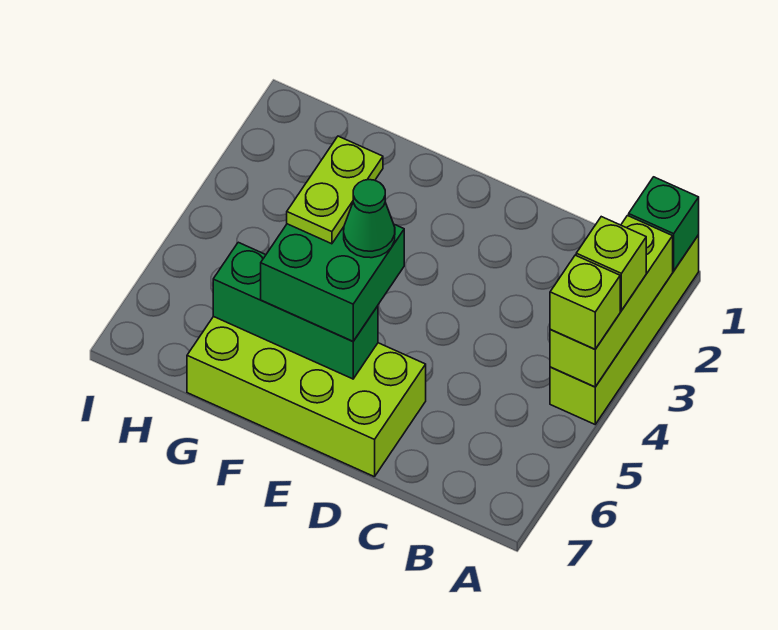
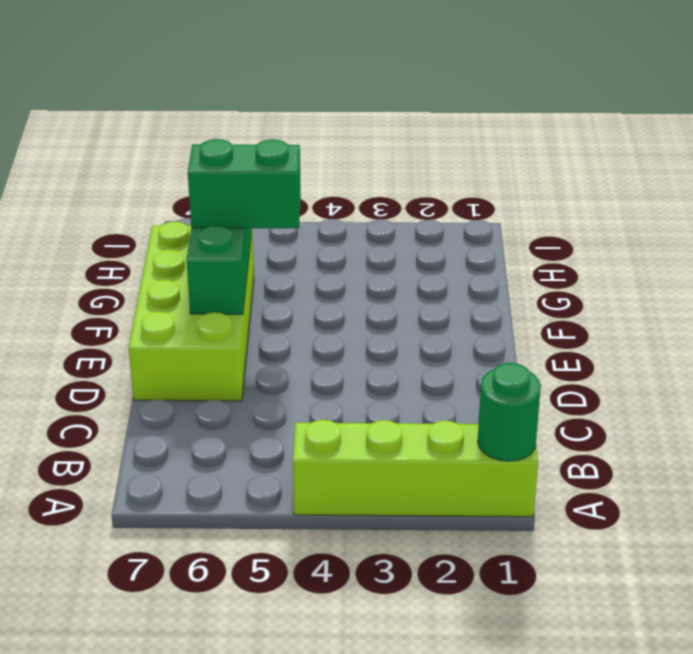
green 1x1 round brick [478,363,541,461] -> green 1x1 brick [629,177,699,271]
green 1x2 brick [188,139,301,229] -> green 2x2 brick [261,224,404,341]
none -> lime 1x3 brick [550,216,673,387]
none -> lime 1x1 brick [576,217,646,311]

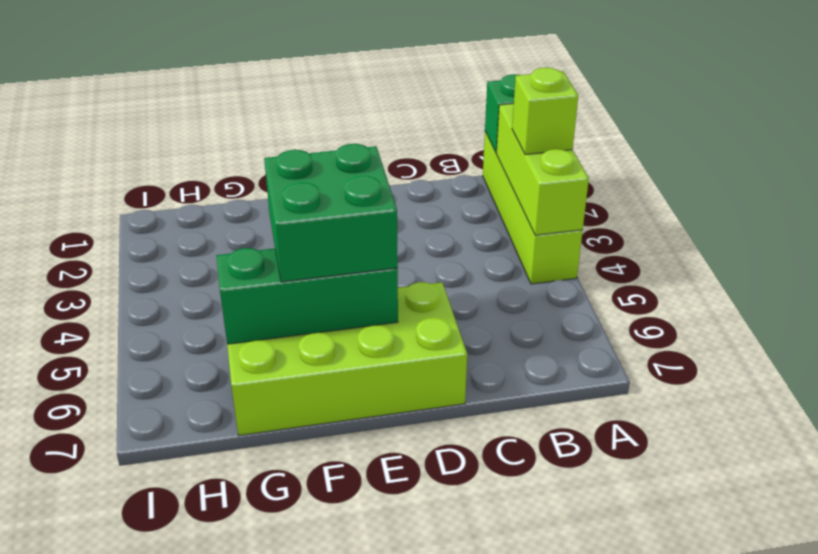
none -> lime 1x1 brick [550,255,620,349]
none -> green 1x1 cone [344,180,395,258]

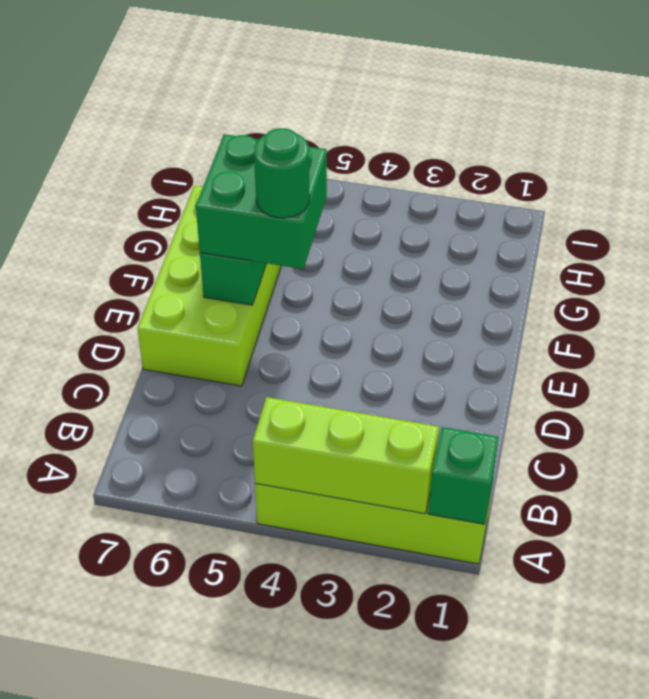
green 1x1 round brick [254,128,310,218] -> green 1x1 cone [344,180,395,258]
none -> lime 1x1 brick [576,217,646,311]
none -> lime 1x1 brick [550,255,620,349]

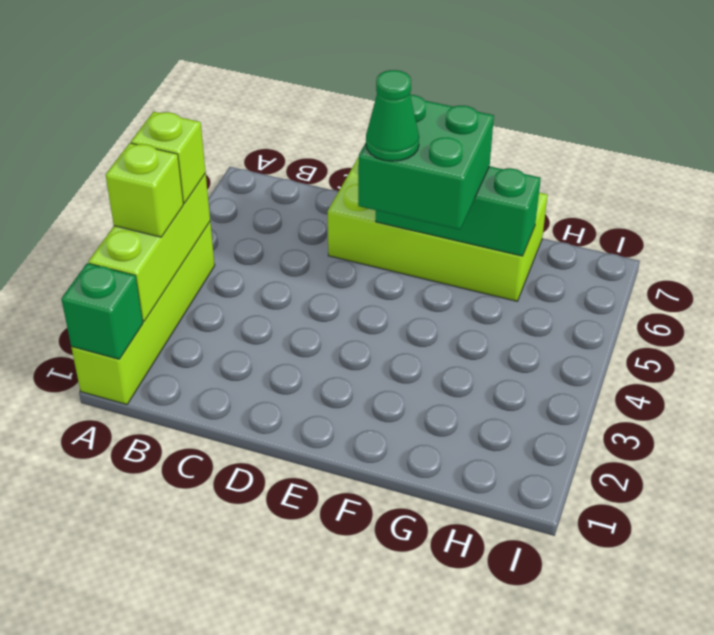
none -> lime 1x2 plate [287,136,383,244]

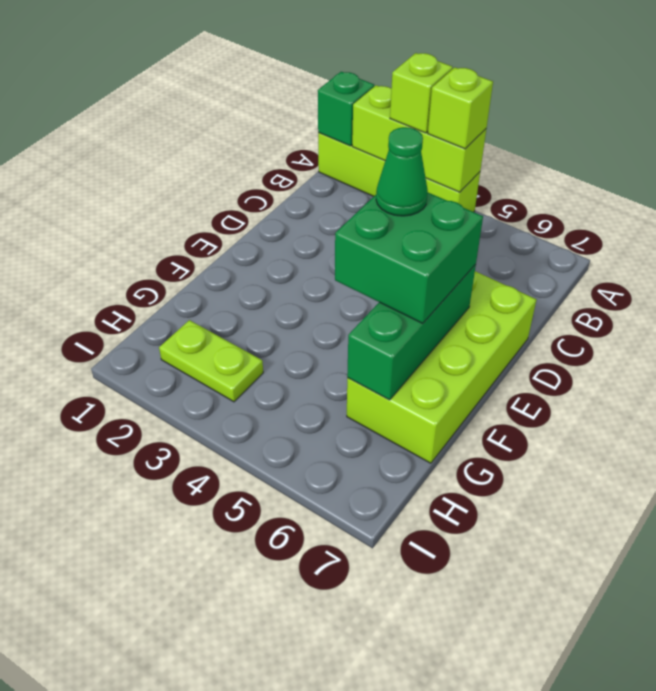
lime 1x2 plate [159,320,263,402] -> lime 1x2 plate moved to [287,136,383,244]

